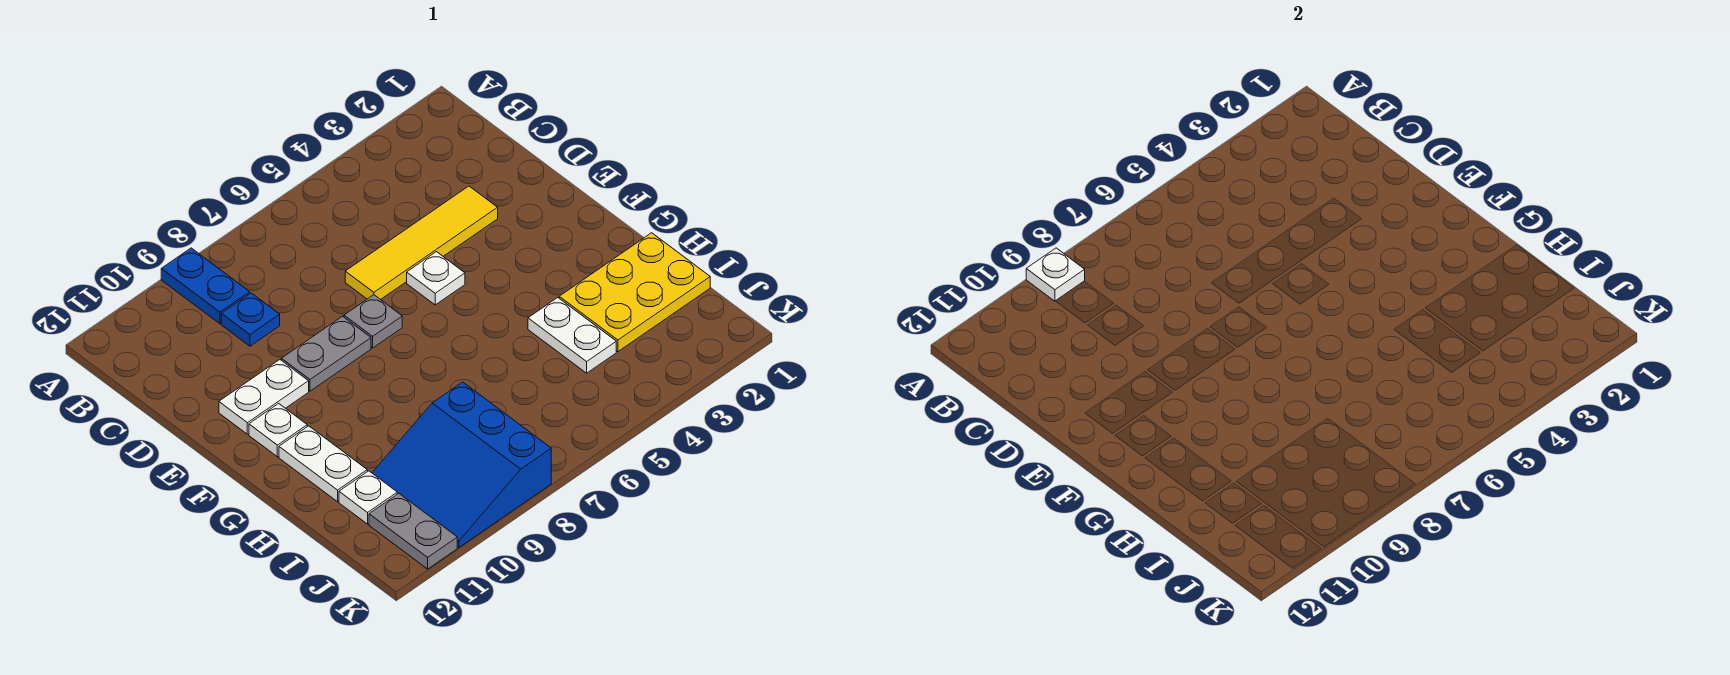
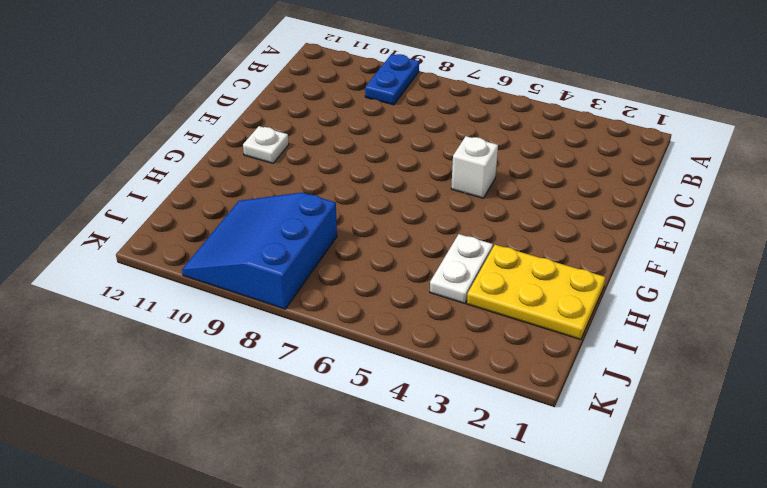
white 1x1 brick [451,136,498,198] -> white 1x1 plate [407,252,465,305]
none -> blue 1x1 plate [221,293,280,346]
none -> yellow 1x4 tile [345,186,498,300]
none -> grey 1x1 plate [344,295,402,348]

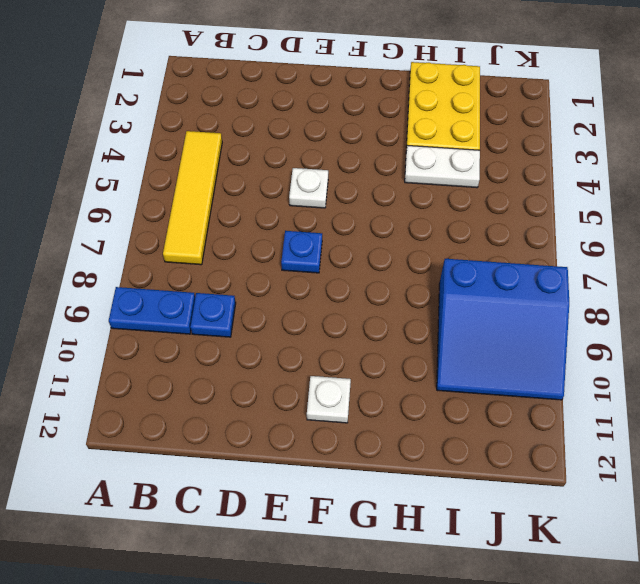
yellow 1x4 tile [163,131,222,265] -> yellow 1x4 tile moved to [345,186,498,300]
blue 1x1 plate [281,231,322,273] -> grey 1x1 plate [344,295,402,348]
none -> grey 1x2 plate [281,316,371,391]
none -> white 1x2 plate [219,360,309,434]
none -> white 1x2 plate [279,426,367,502]

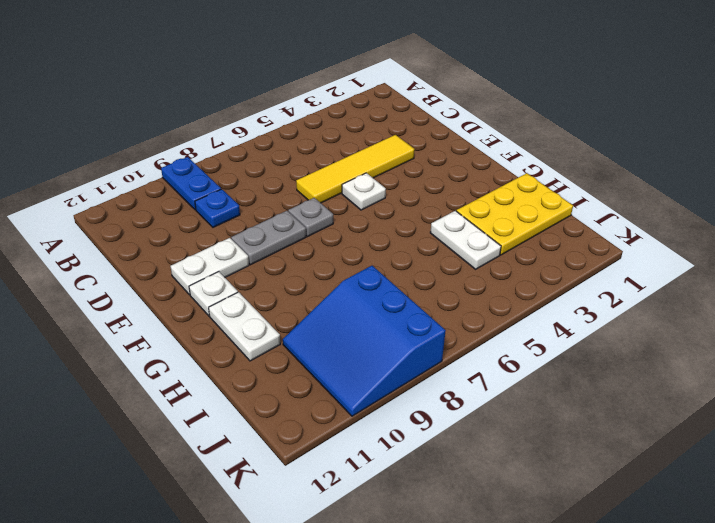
none -> white 1x1 plate [339,471,397,524]
none -> grey 1x2 plate [369,493,457,569]
none -> white 1x1 plate [1026,248,1085,301]

